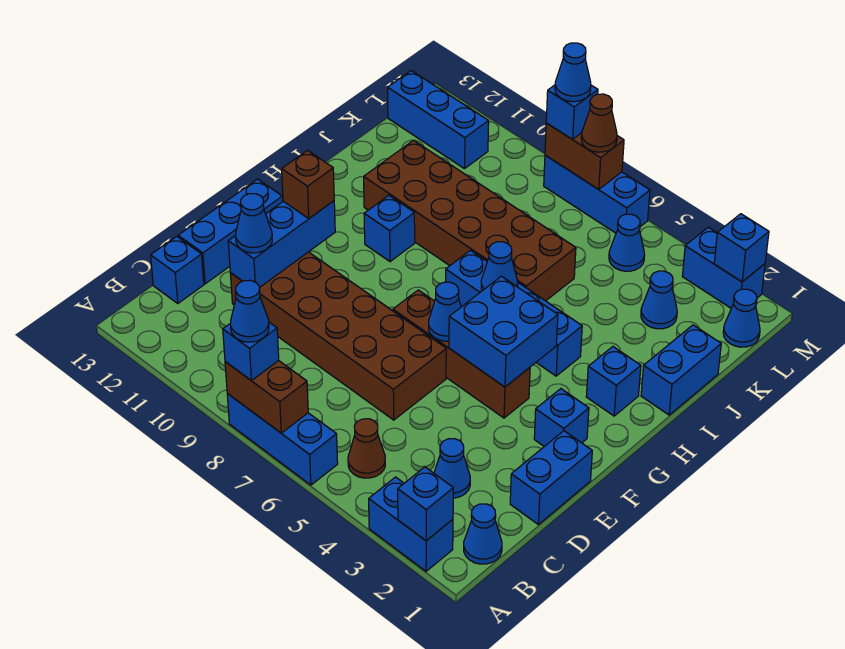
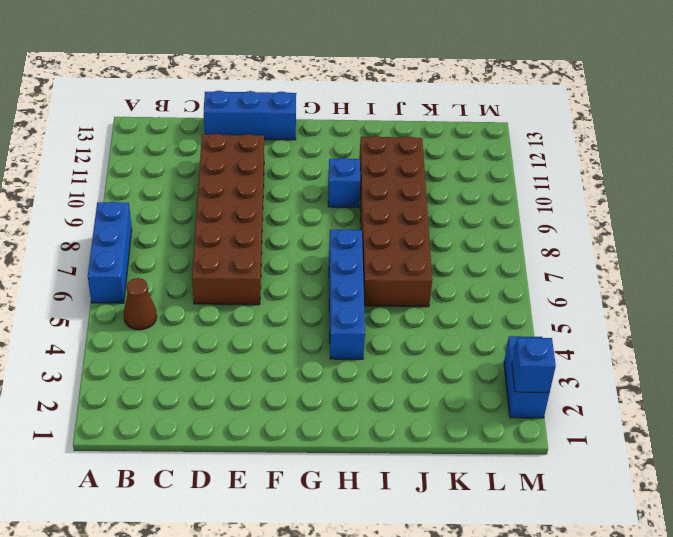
none -> blue 1x2 brick [369,477,453,571]
none -> blue 1x1 cone [464,504,502,564]
none -> blue 1x1 cone [434,439,470,498]
none -> blue 1x1 brick [151,236,204,304]

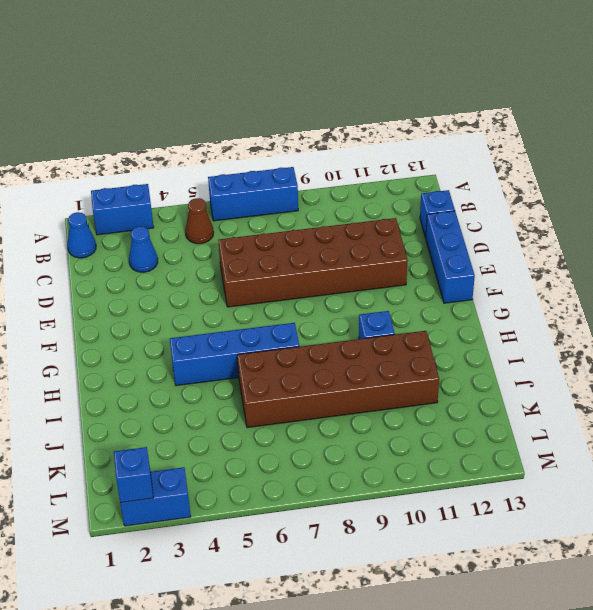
none -> blue 1x2 brick [510,431,592,524]
none -> blue 1x1 brick [534,389,589,446]
none -> brown 1x4 brick [393,290,530,418]
none -> blue 1x1 brick [586,347,641,416]

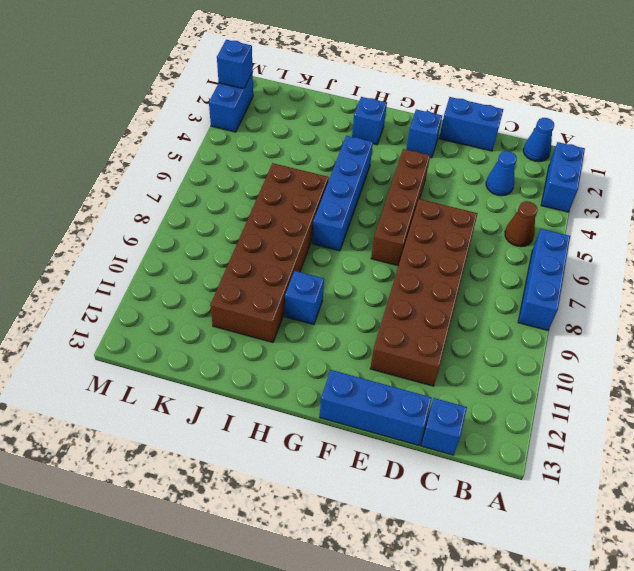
none -> blue 1x2 brick [641,325,721,415]
none -> blue 1x1 cone [641,271,677,329]
none -> blue 1x1 cone [723,289,760,347]
none -> blue 1x1 cone [609,214,645,271]

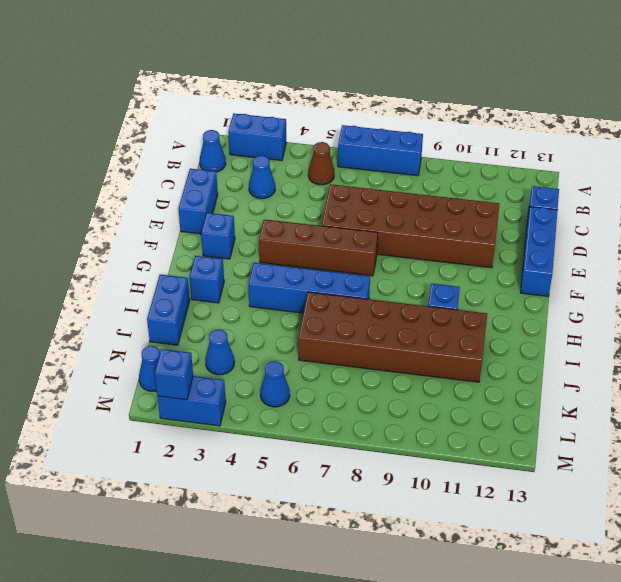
none -> blue 1x3 brick [388,71,489,169]
none -> blue 1x3 brick [544,155,650,233]
none -> blue 1x1 brick [398,467,453,541]
none -> brown 1x2 brick [225,361,308,433]

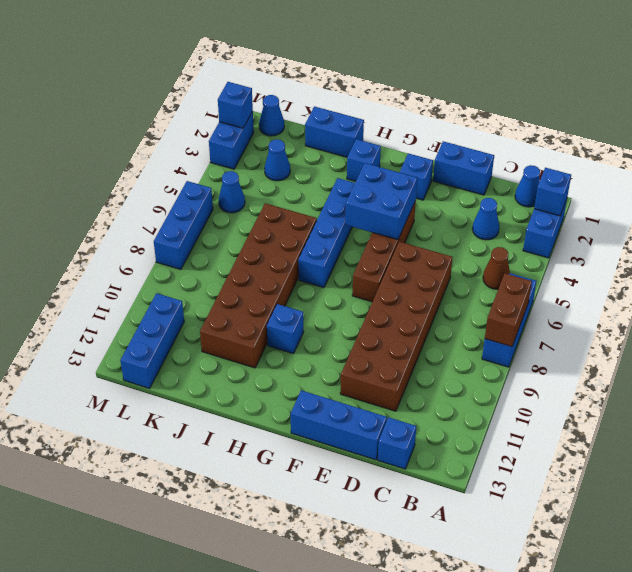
none -> blue 1x3 brick [228,201,335,287]
none -> blue 1x1 cone [429,282,461,341]
none -> blue 1x1 cone [481,242,518,291]
none -> brown 1x2 brick [545,123,624,189]

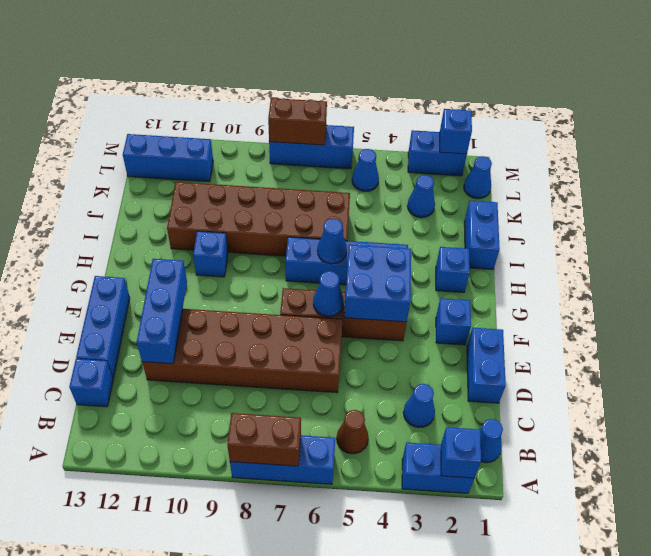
none -> blue 1x1 brick [223,322,279,381]
none -> blue 1x1 cone [236,194,272,253]
none -> brown 1x1 brick [282,150,334,218]
none -> brown 1x1 cone [581,94,617,152]

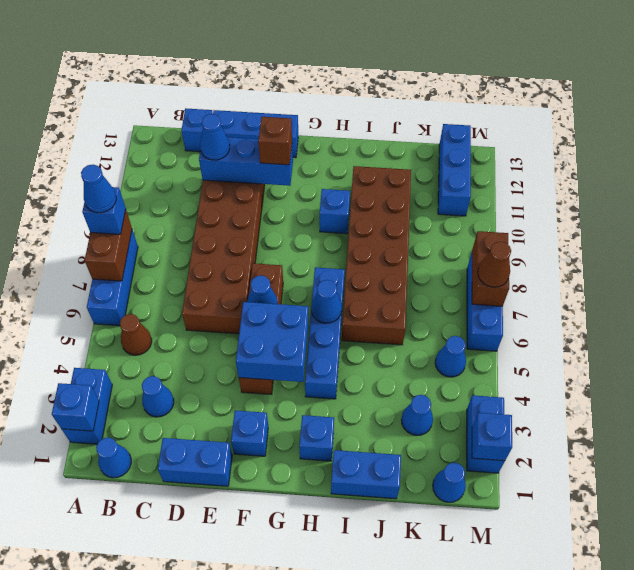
none -> blue 1x1 brick [546,85,598,139]
none -> blue 1x1 cone [555,43,591,102]

